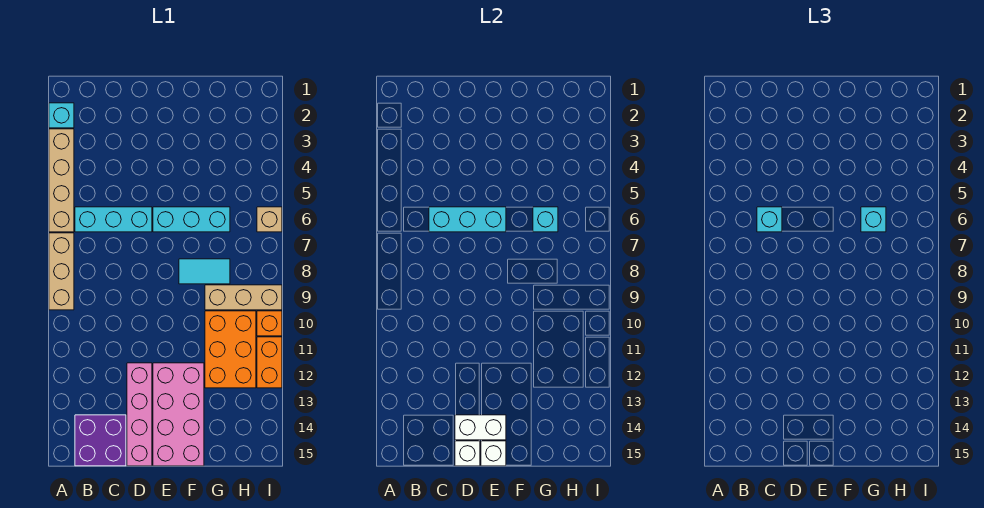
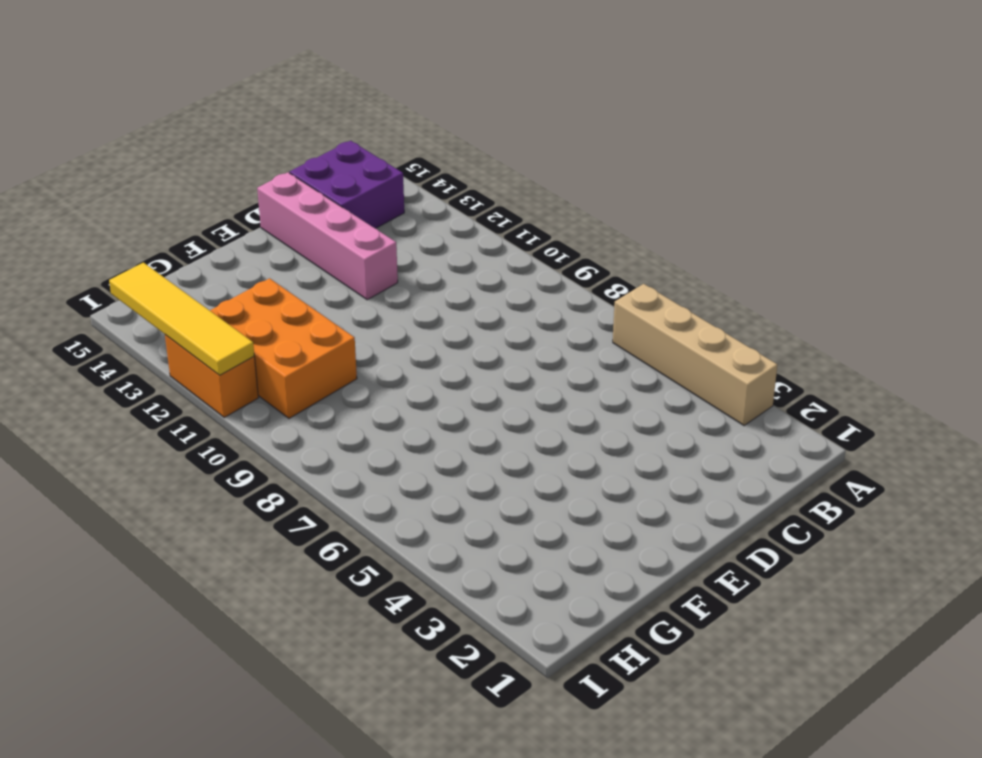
yellow 1x4 tile [109,263,254,375] -> none
none -> cyan 1x1 brick [49,103,74,128]
none -> tan 1x3 brick [49,233,74,310]
none -> cyan 1x3 brick [75,207,152,232]

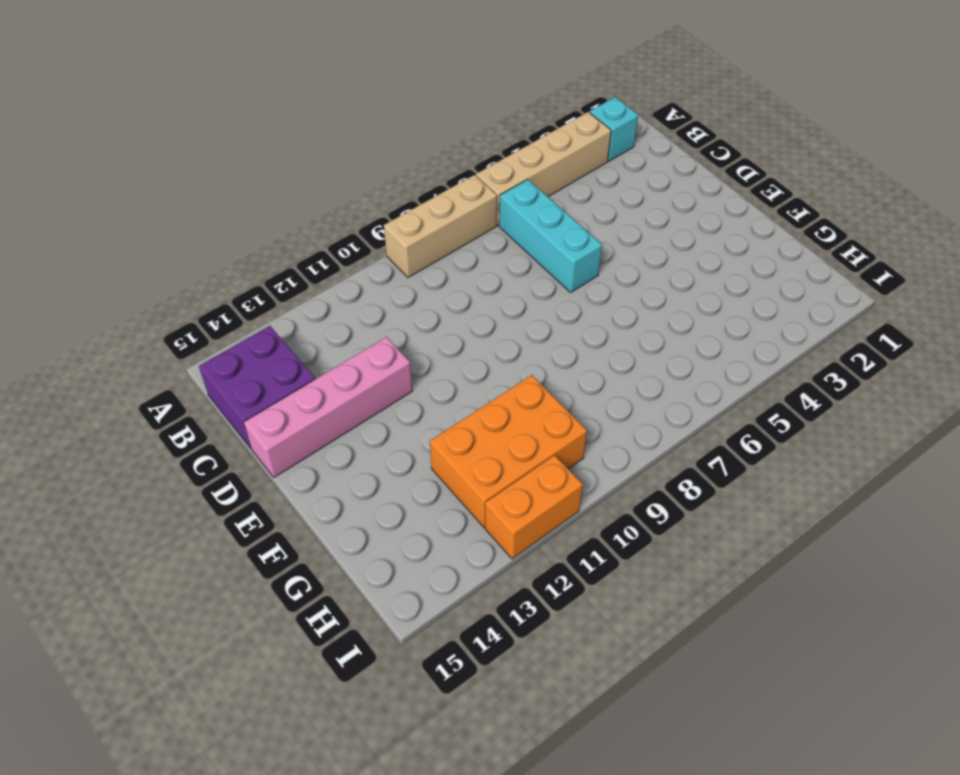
none -> cyan 1x3 brick [153,207,230,232]
none -> pink 2x4 brick [153,363,204,466]
none -> cyan 1x2 tile [179,259,230,284]

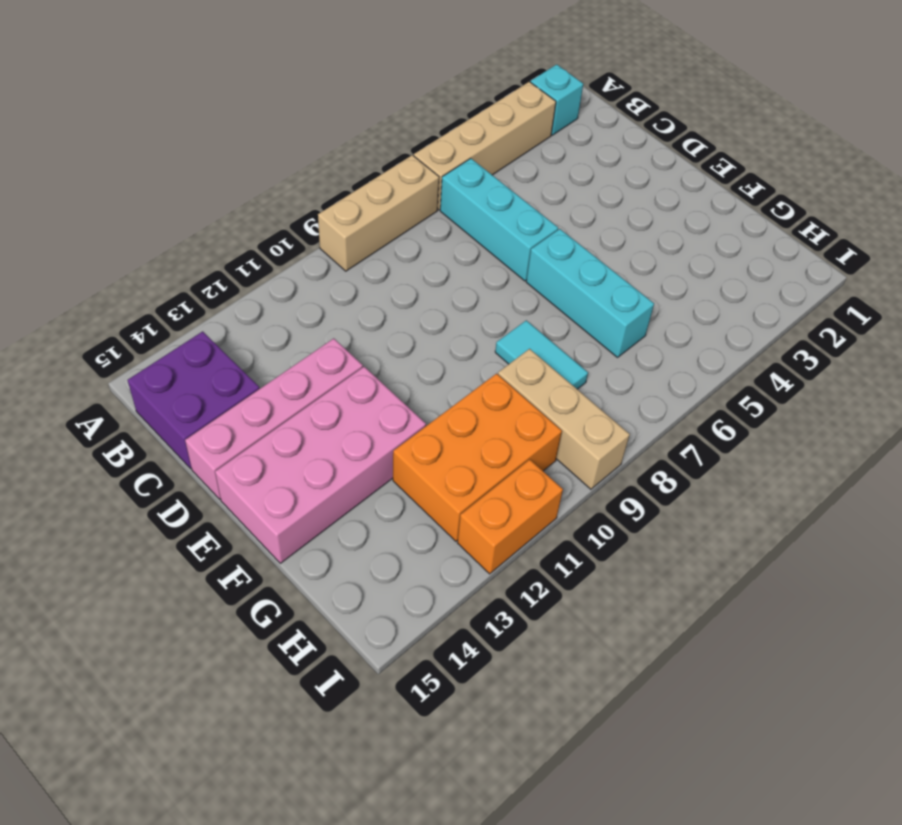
none -> tan 1x1 brick [257,207,282,232]
none -> orange 1x1 brick [257,311,282,336]
none -> cyan 1x3 brick [429,207,506,232]

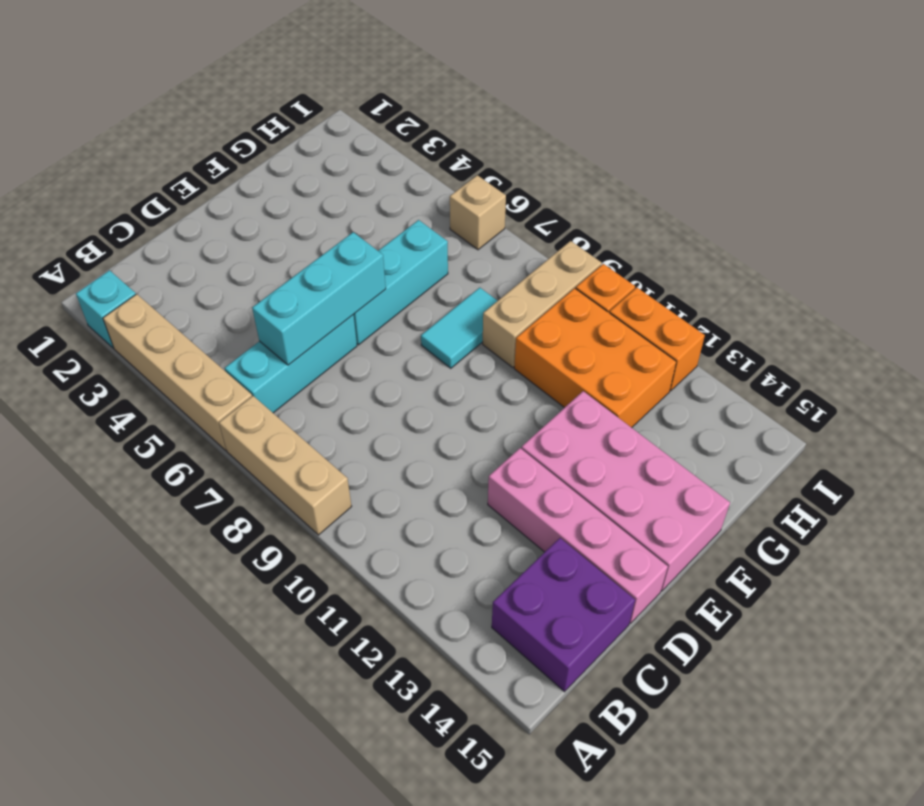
none -> white 1x2 brick [455,415,506,440]
none -> white 1x1 brick [455,441,480,466]
none -> white 1x1 brick [481,441,506,466]

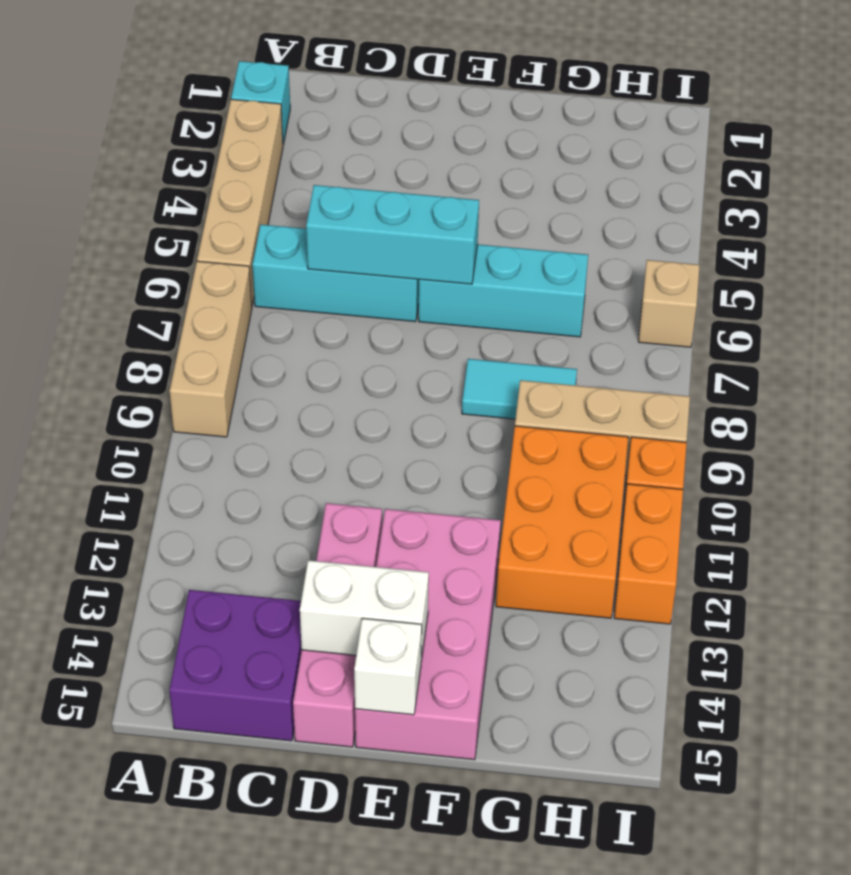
none -> white 1x1 brick [455,441,480,466]
none -> cyan 1x1 brick [533,207,558,232]
none -> cyan 1x1 brick [757,207,782,232]

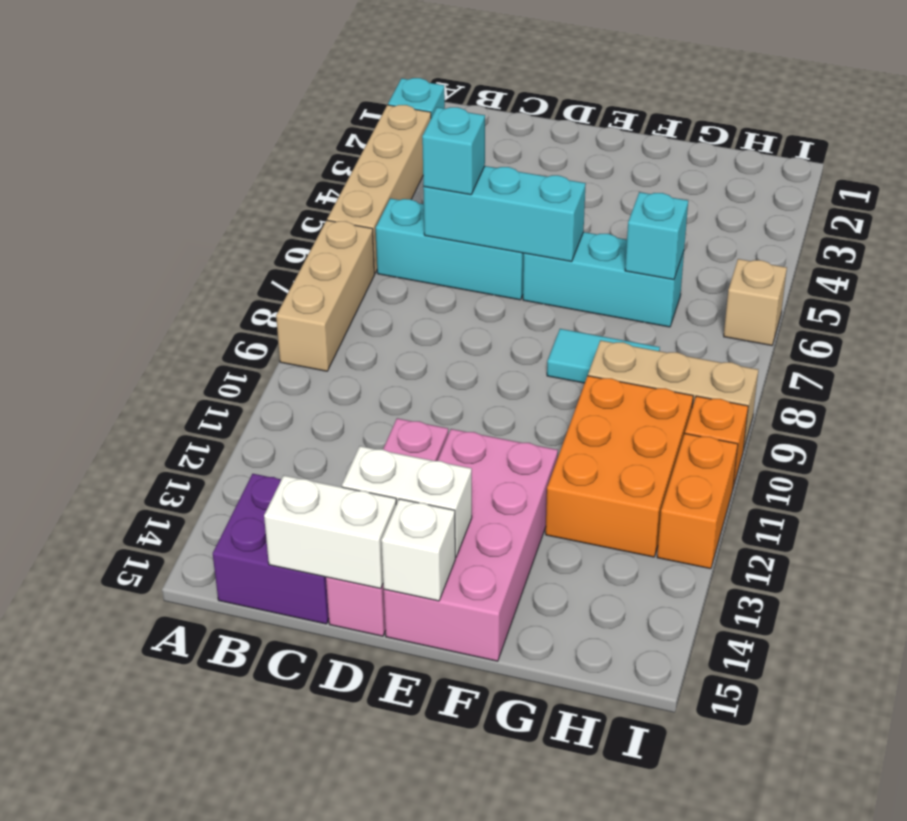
white 1x2 brick [264,476,396,589] -> white 1x1 brick [455,441,480,466]
none -> cyan 1x1 brick [861,207,886,232]

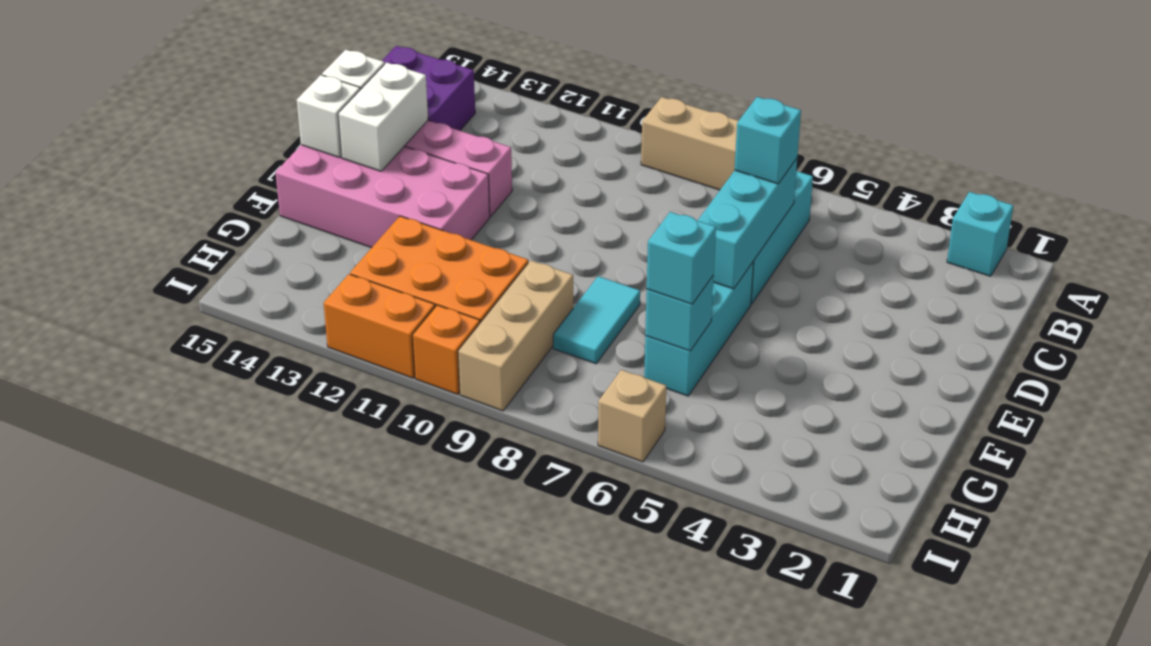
none -> tan 1x4 brick [49,129,74,232]

